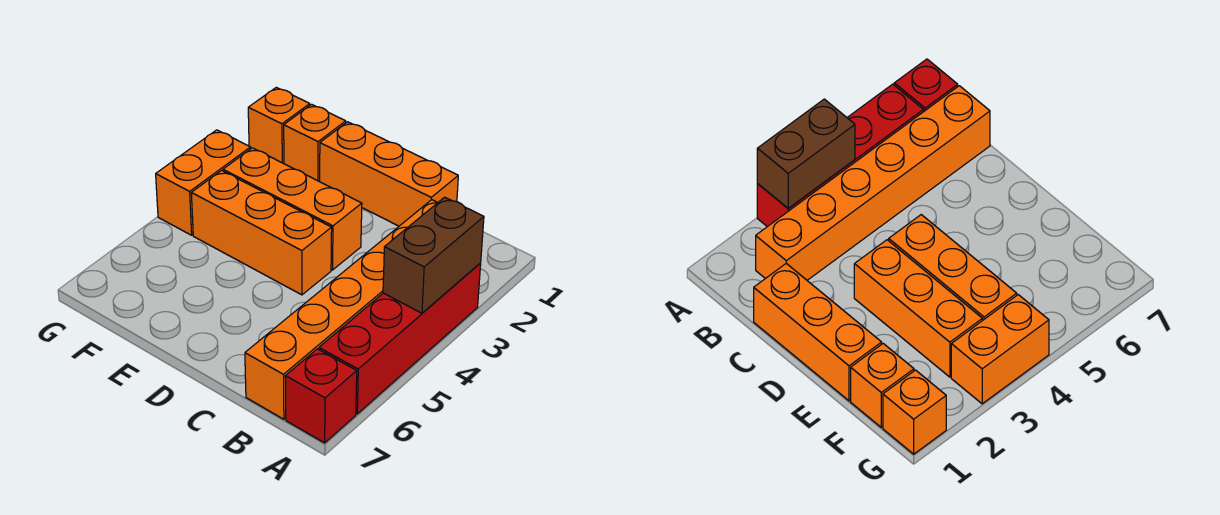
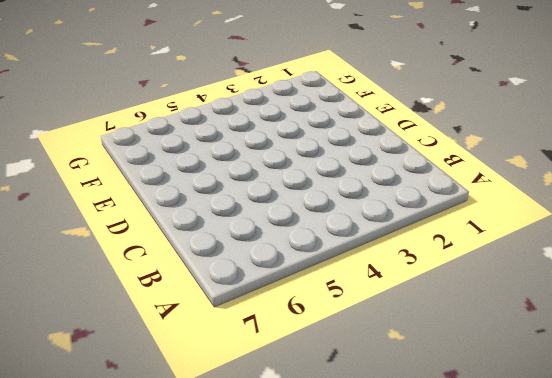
none -> red 1x4 brick [319,263,481,414]
none -> red 1x1 brick [285,349,357,443]

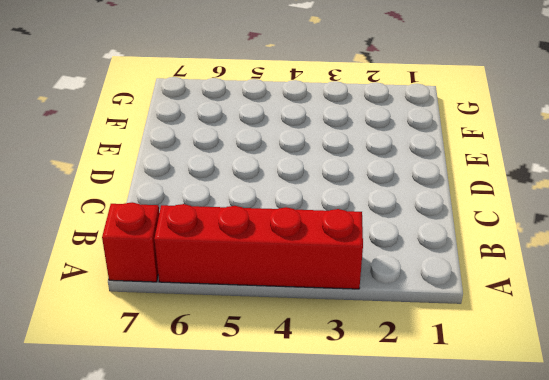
none -> orange 1x6 brick [245,200,438,419]
none -> orange 1x3 brick [320,122,458,226]

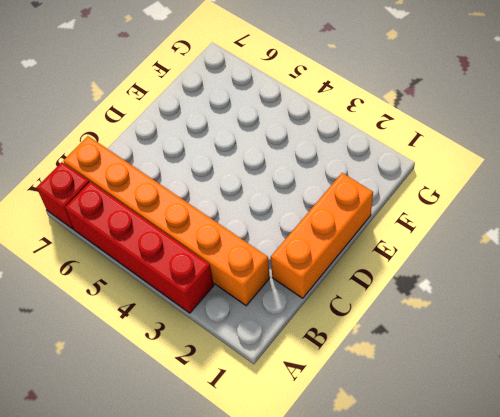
none -> orange 1x3 brick [223,148,362,270]
none -> orange 1x3 brick [191,171,332,295]

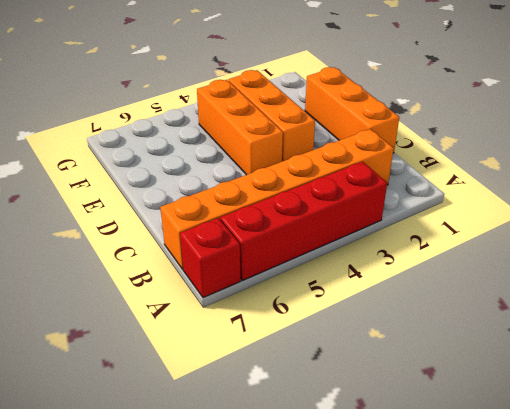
none -> orange 1x1 brick [284,104,346,182]
none -> orange 1x1 brick [248,87,310,164]

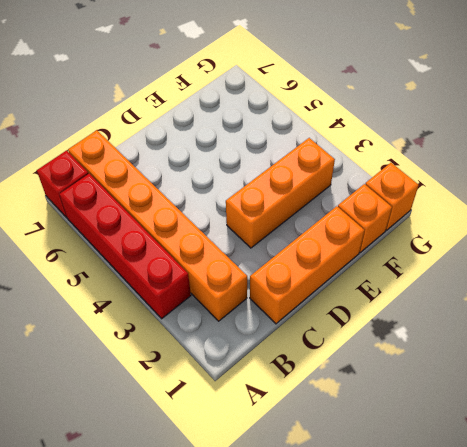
none -> orange 1x3 brick [191,171,332,295]
none -> orange 1x2 brick [156,130,251,235]

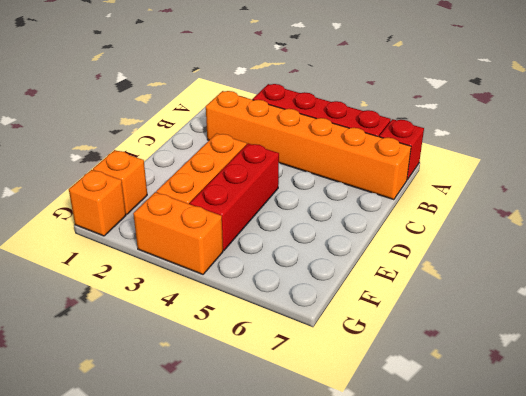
red 1x3 brick [190,143,279,251] -> orange 1x3 brick [191,171,332,295]
none -> orange 1x3 brick [320,122,458,226]
none -> brown 1x2 brick [383,197,484,313]

